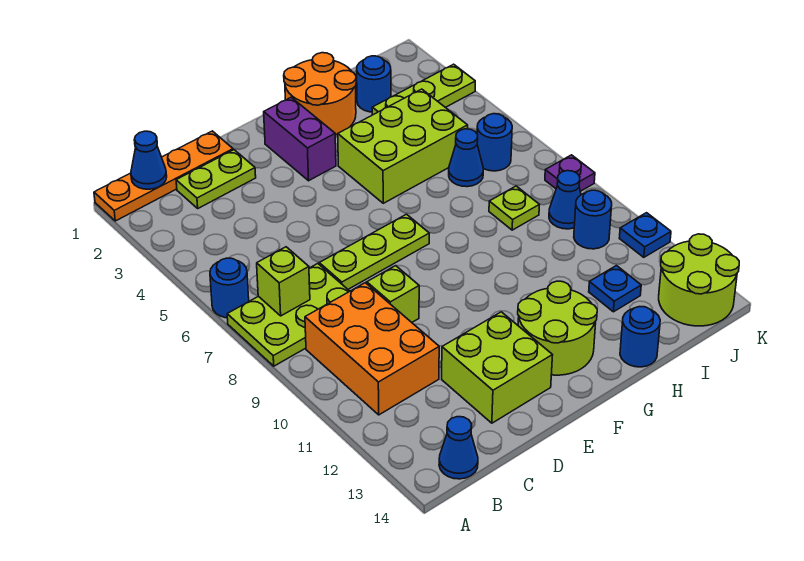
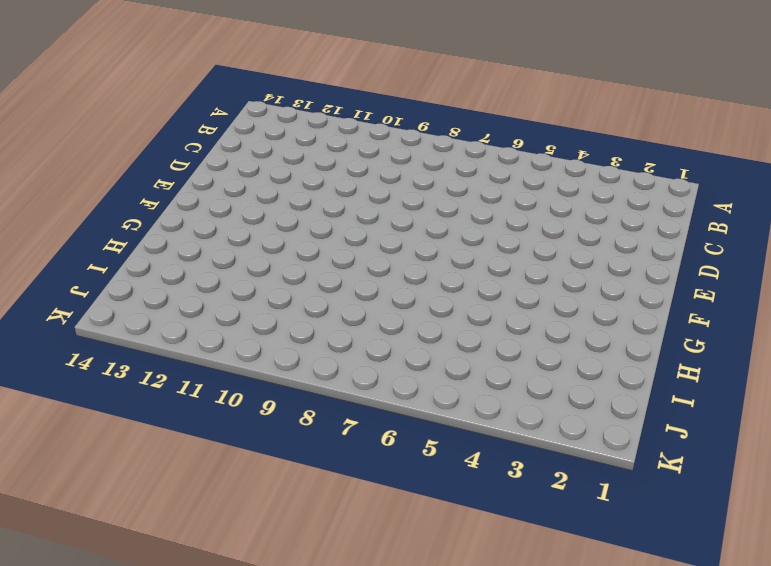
none -> orange 1x4 plate [94,131,233,221]
none -> blue 1x1 round brick [210,258,249,318]
none -> lime 2x3 plate [227,264,350,366]

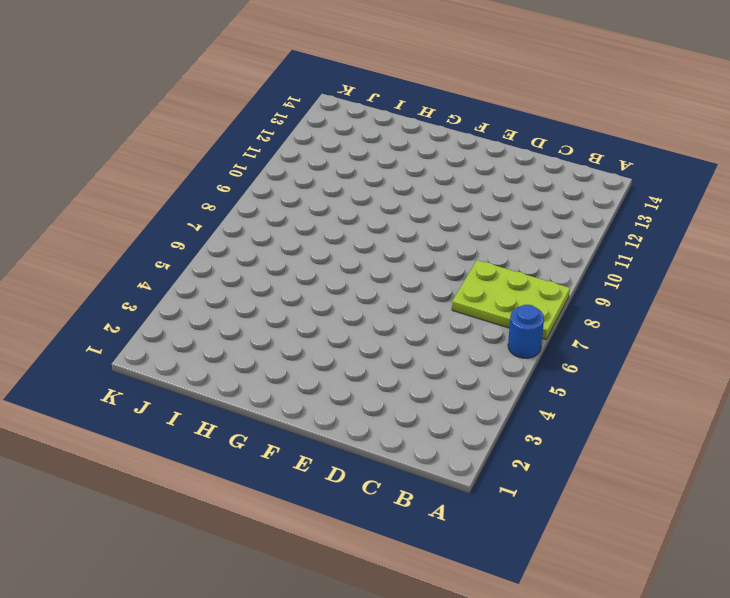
none -> orange 1x4 plate [94,131,233,221]
none -> orange 2x3 brick [305,283,439,415]
none -> blue 1x1 cone [439,417,478,479]

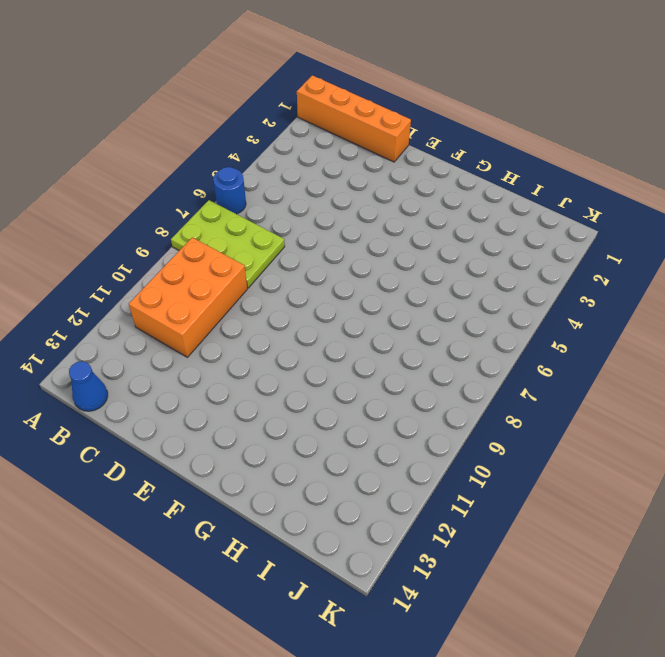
orange 1x4 brick [297,75,411,162] -> orange 1x4 plate [94,131,233,221]
none -> lime 1x2 plate [176,150,256,208]
none -> lime 1x3 plate [319,214,429,289]
none -> lime 1x1 brick [367,266,419,322]

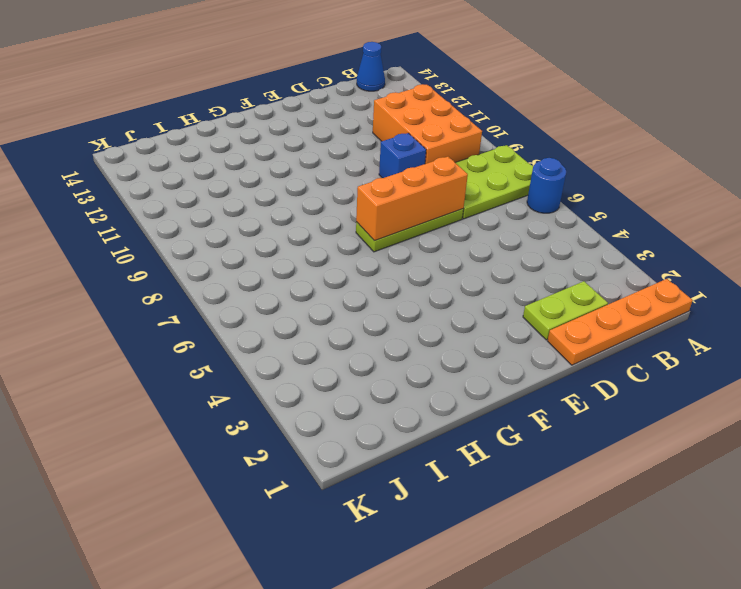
orange 1x3 brick [356,157,468,241] -> none
blue 1x1 brick [379,133,426,178] -> lime 1x1 brick [367,266,419,322]
none -> lime 2x2 brick [442,312,553,423]
none -> purple 1x2 brick [264,97,336,181]
none -> lime 2x2 round brick [518,281,597,375]

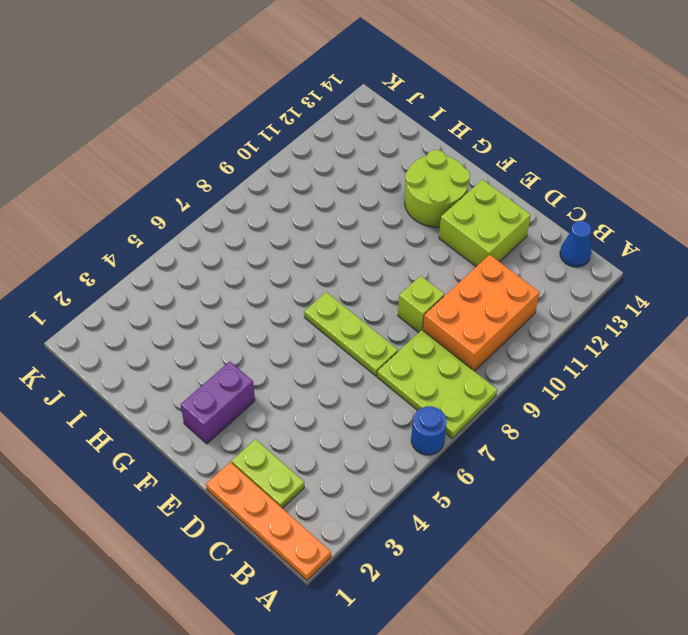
none -> orange 2x2 round brick [284,53,356,135]
none -> lime 2x3 brick [338,89,468,203]
none -> blue 1x1 round brick [620,307,660,367]

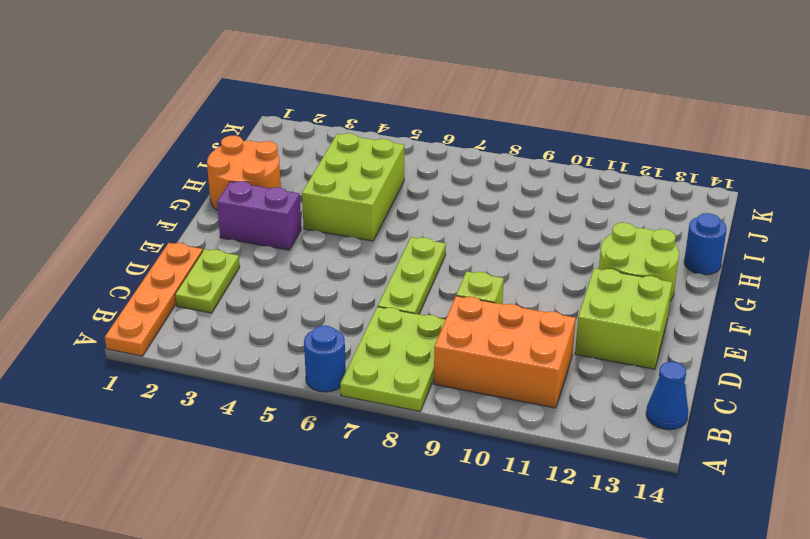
none -> blue 1x1 round brick [357,56,391,112]
none -> lime 1x3 plate [372,64,475,115]
none -> blue 1x1 cone [449,129,483,187]

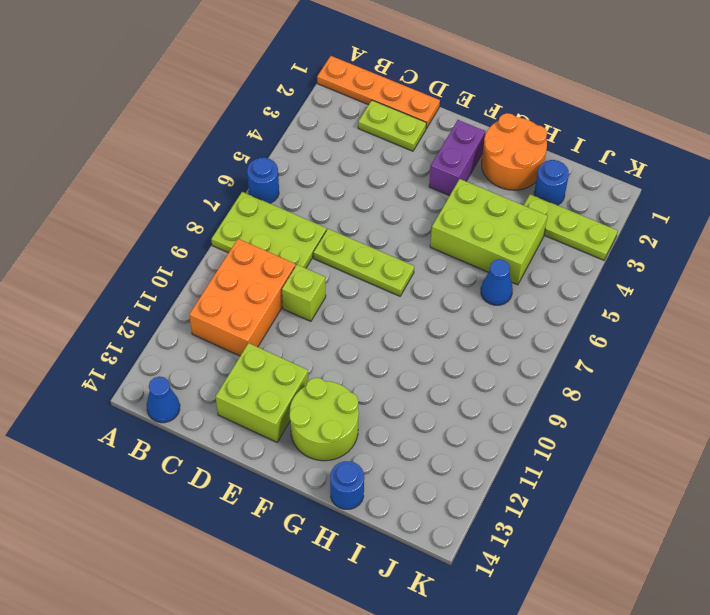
none -> lime 1x1 plate [489,186,539,230]
none -> blue 1x1 plate [589,266,641,312]
none -> blue 1x1 round brick [477,114,512,171]

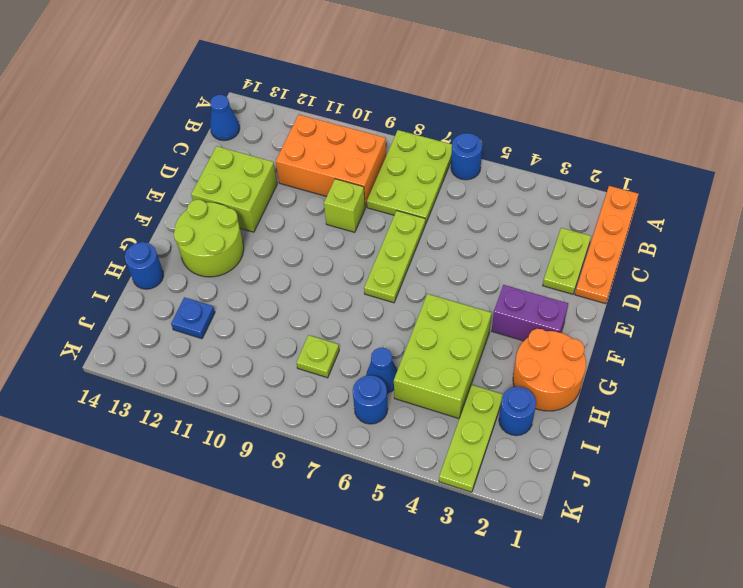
none -> blue 1x1 cone [549,171,581,229]
none -> blue 1x1 round brick [574,190,612,249]
none -> lime 2x2 round brick [659,234,739,326]

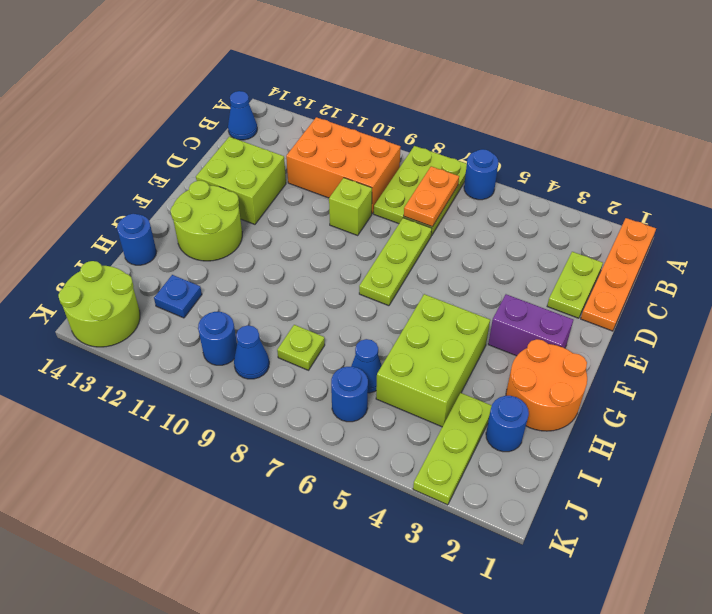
orange 1x2 plate [404,166,459,227] -> lime 1x1 brick [257,247,310,316]
none -> purple 1x1 plate [545,155,595,191]
none -> blue 1x1 plate [619,213,671,257]
none -> blue 1x1 cone [131,131,167,189]

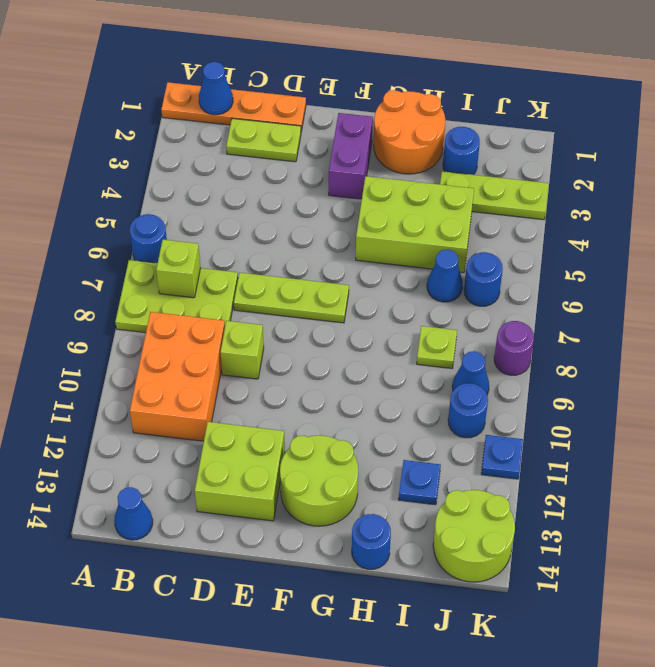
purple 1x1 round brick [494,321,534,375] -> purple 1x1 plate [545,155,595,191]

